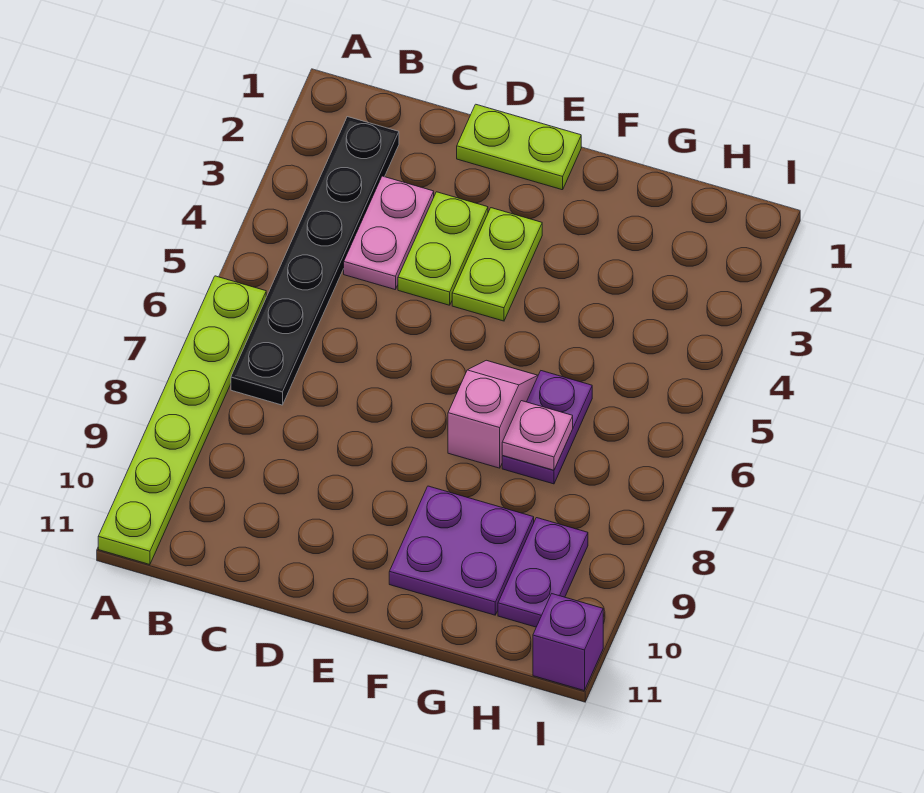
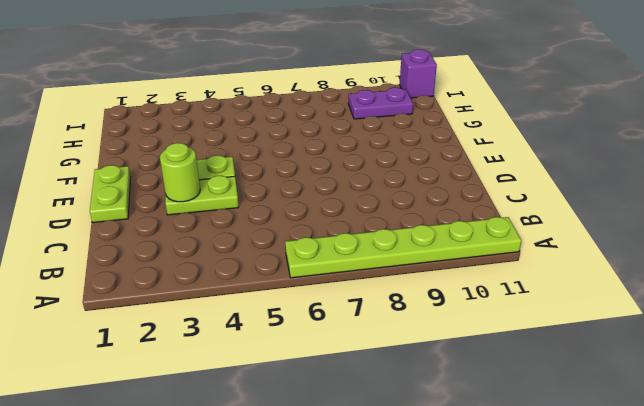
lime 1x1 round brick [160,143,200,202] -> none
none -> black 1x6 plate [231,117,399,405]
none -> pink 1x2 plate [344,176,434,289]
none -> pink 1x2 slope [448,360,538,468]

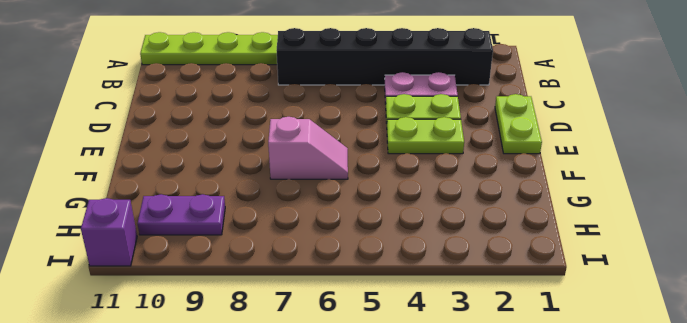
black 1x6 brick [276,28,493,85] -> black 1x6 plate [231,117,399,405]
none -> purple 2x2 plate [389,486,534,615]
none -> purple 1x2 plate [502,371,592,484]
none -> pink 1x1 plate [502,401,573,470]

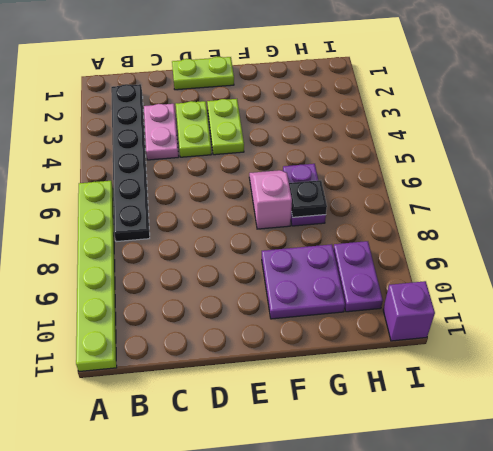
black 1x1 plate [289,180,327,217] -> pink 1x1 plate [502,401,573,470]

